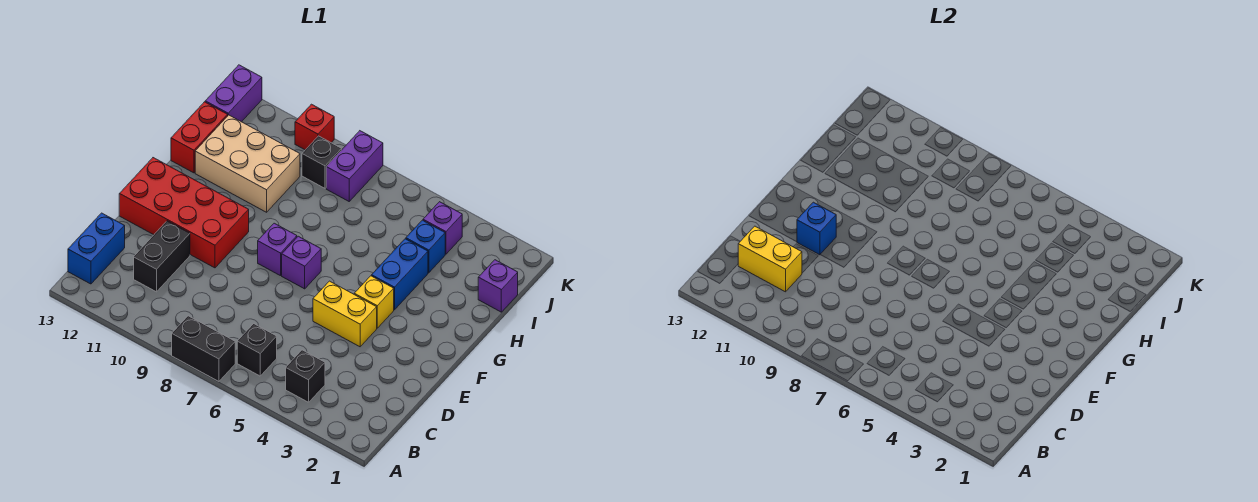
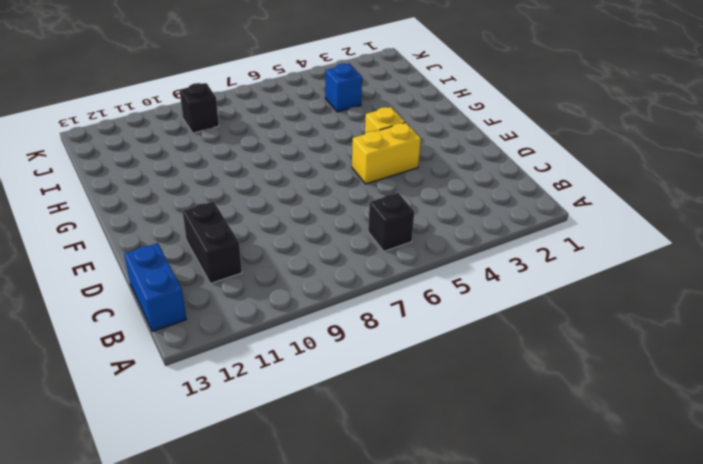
none -> black 1x2 brick [172,316,235,381]
none -> black 1x1 brick [286,350,325,402]
none -> red 2x4 brick [119,158,249,268]

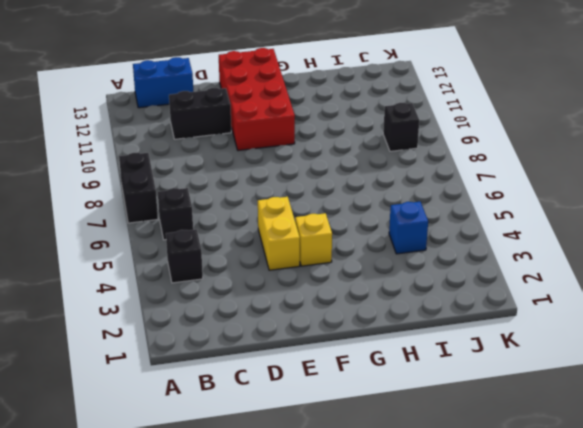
none -> purple 1x1 brick [282,236,321,289]
none -> purple 1x1 brick [258,223,297,276]
none -> blue 1x2 brick [372,239,428,310]

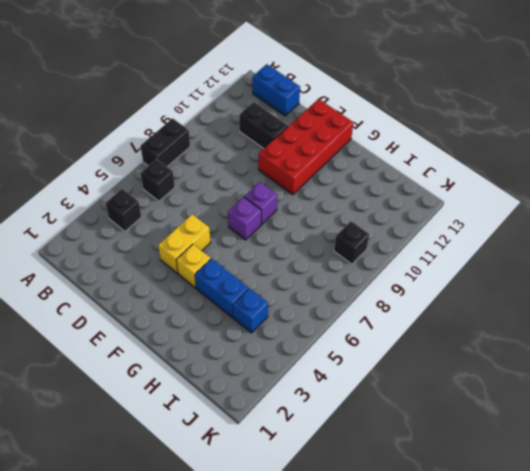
none -> tan 2x3 brick [195,115,300,212]
none -> red 1x2 brick [171,102,228,173]
none -> purple 1x1 brick [478,260,518,312]

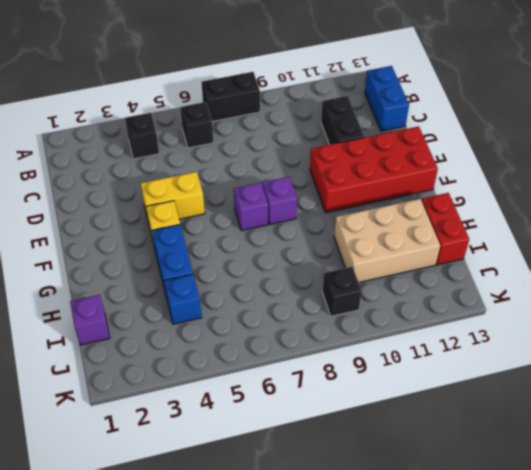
none -> purple 1x1 brick [423,202,462,254]
none -> purple 1x2 brick [326,131,383,201]
none -> purple 1x2 brick [205,65,262,122]

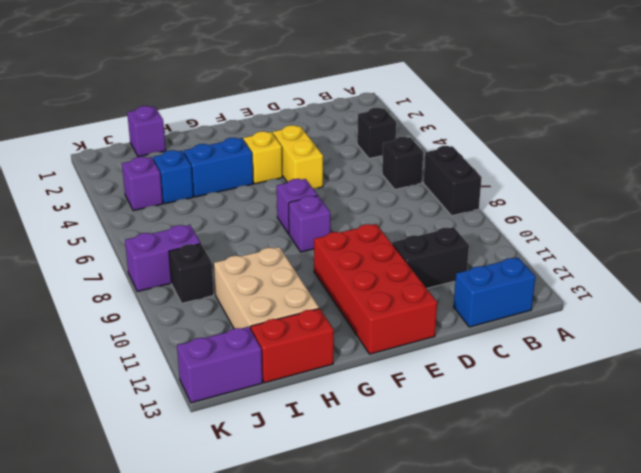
none -> red 1x1 brick [295,104,334,150]
none -> yellow 1x2 brick [738,226,802,292]
none -> blue 1x1 brick [797,202,836,255]

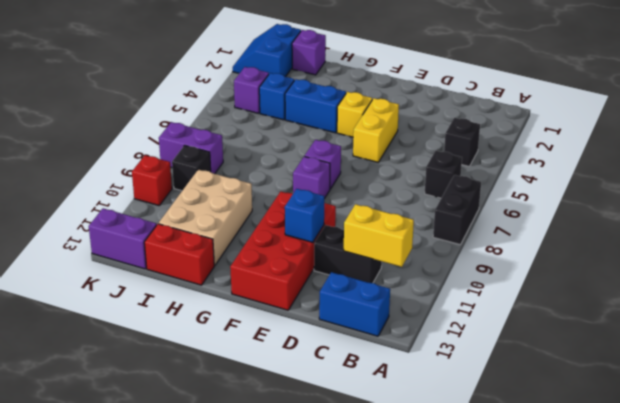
yellow 1x2 brick [344,204,414,267] -> yellow 1x2 brick turned to [738,226,802,292]
blue 2x2 slope [233,24,301,77] -> none

